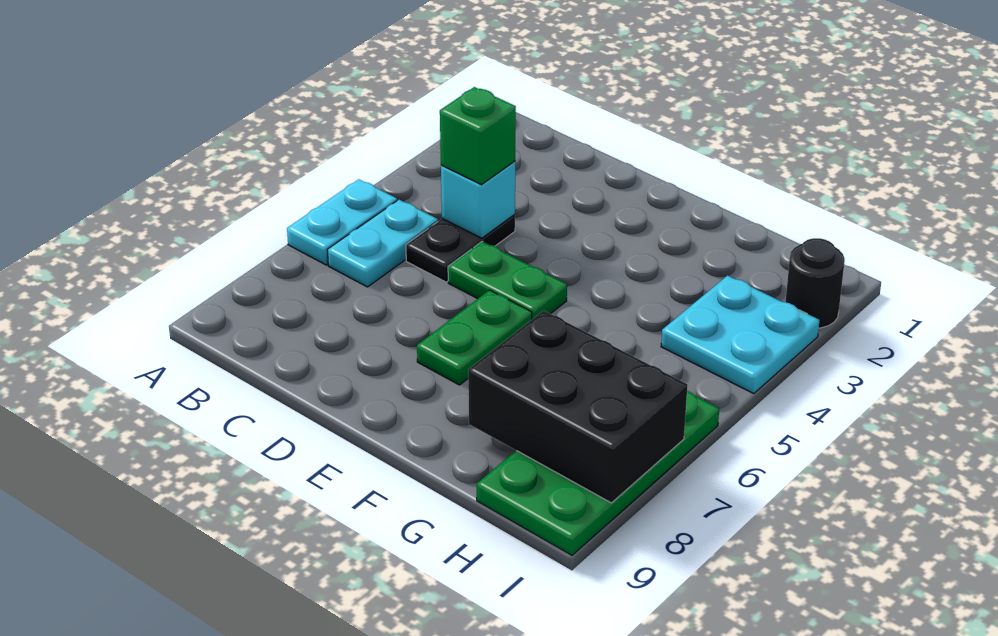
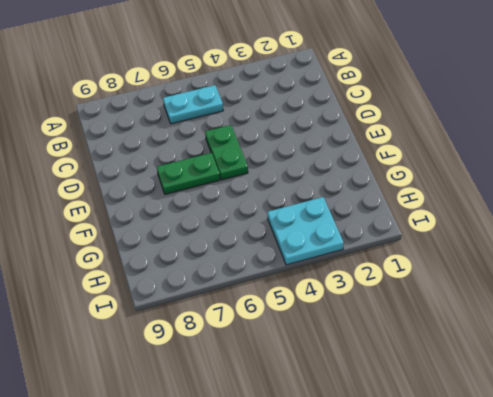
none -> cyan 1x2 plate [287,179,397,265]
none -> black 1x2 plate [406,214,515,282]

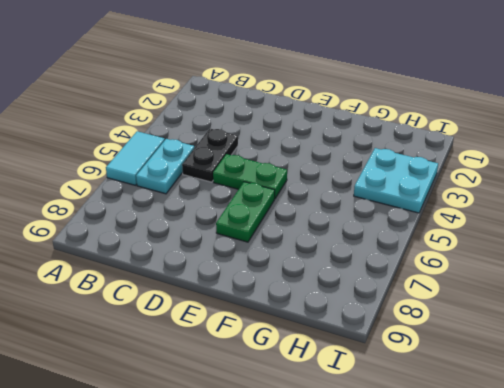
cyan 1x2 tile [106,131,165,185] -> cyan 1x2 plate [287,179,397,265]
none -> green 2x4 plate [477,391,719,555]
none -> black 1x1 round brick [785,238,845,328]

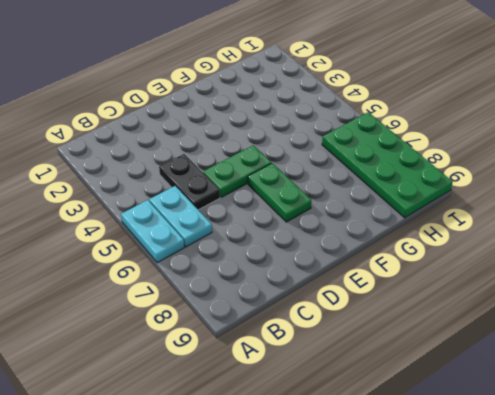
none -> cyan 2x2 plate [661,276,820,394]
none -> black 1x1 round brick [785,238,845,328]

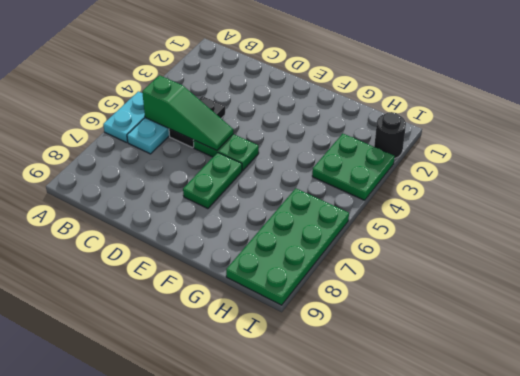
green 1x3 slope [142,75,233,150] -> none
green 2x2 plate [312,134,395,200] -> cyan 2x2 plate [661,276,820,394]
none -> cyan 1x1 brick [441,161,515,238]
none -> black 2x3 brick [468,311,687,503]

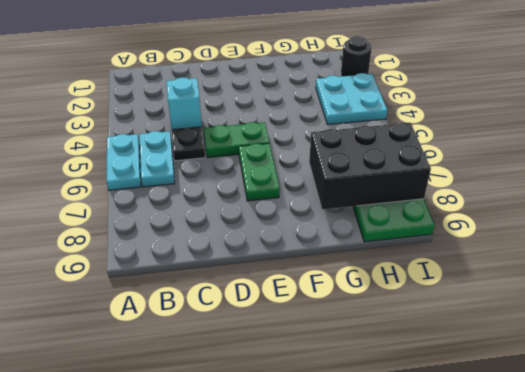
none -> green 1x1 brick [440,87,516,185]

